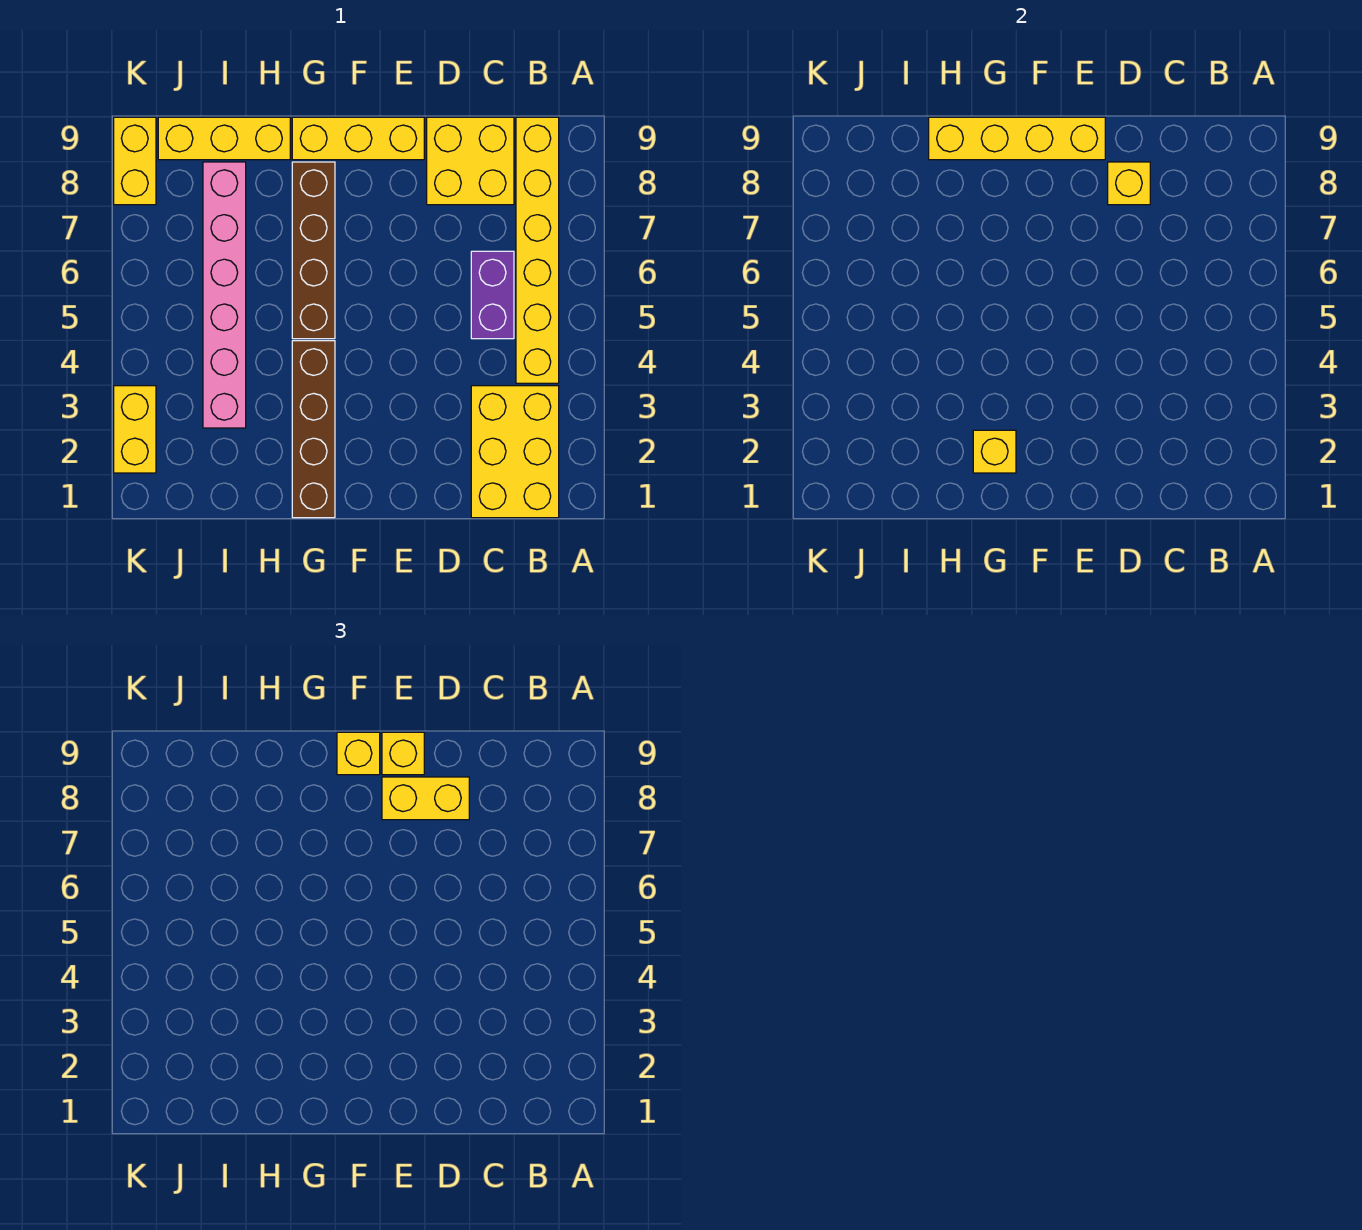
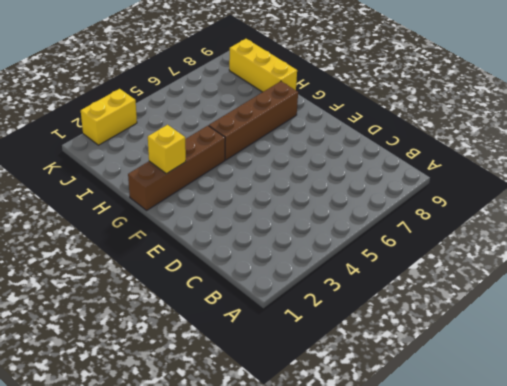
none -> yellow 2x3 brick [471,386,559,518]
none -> yellow 1x6 brick [516,117,559,383]
none -> purple 1x2 brick [471,251,514,339]

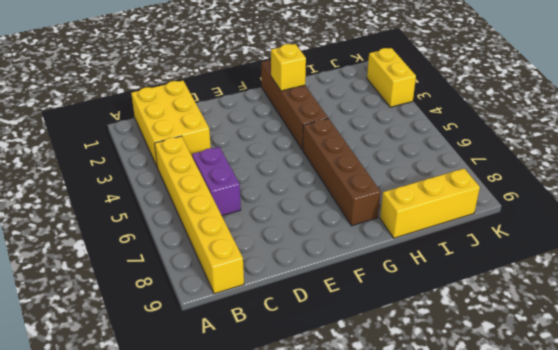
none -> yellow 2x2 brick [427,117,514,205]
none -> yellow 1x3 brick [292,117,424,160]
none -> pink 1x6 brick [203,162,246,428]

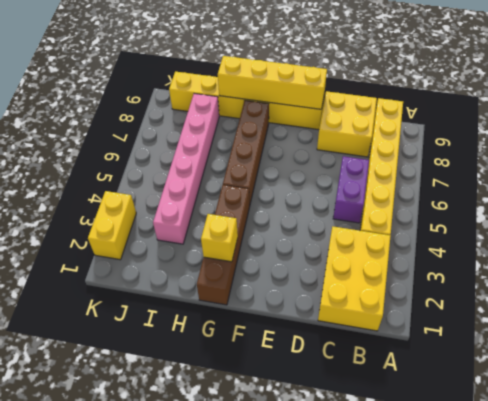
none -> yellow 1x2 brick [114,117,156,205]
none -> yellow 1x1 brick [1108,162,1150,205]
none -> yellow 1x2 brick [382,777,469,820]

